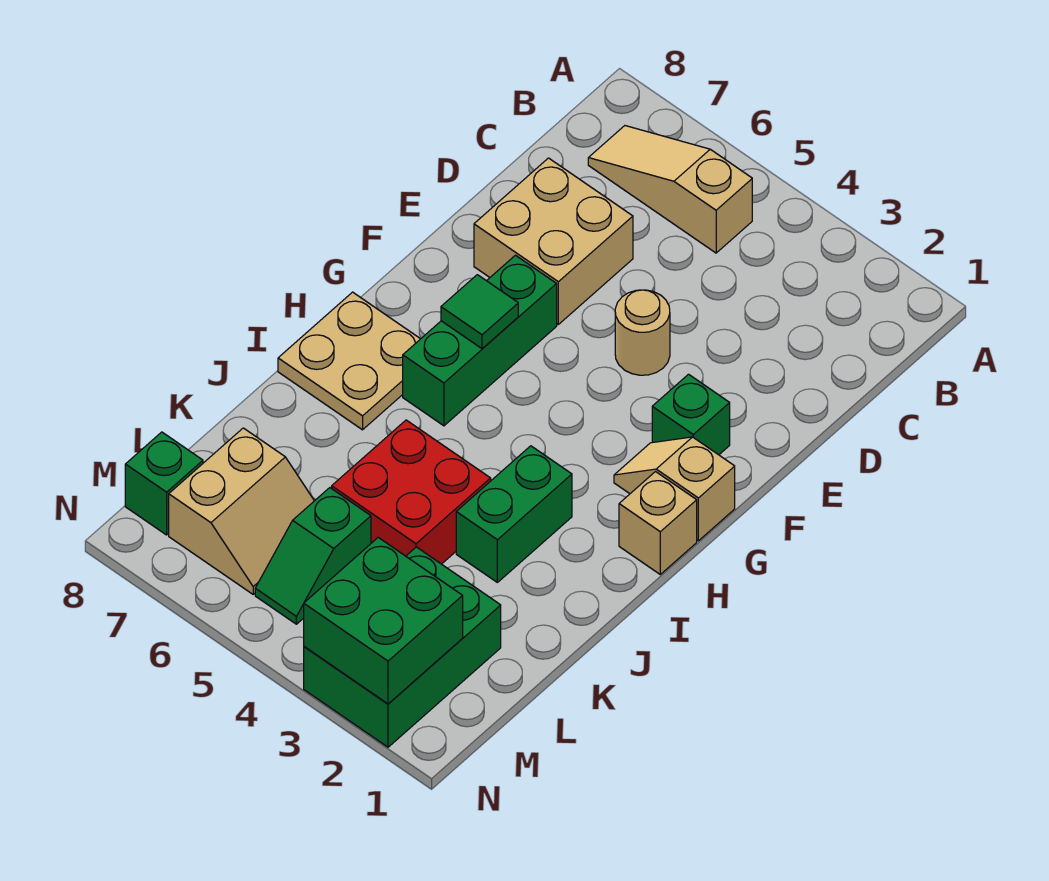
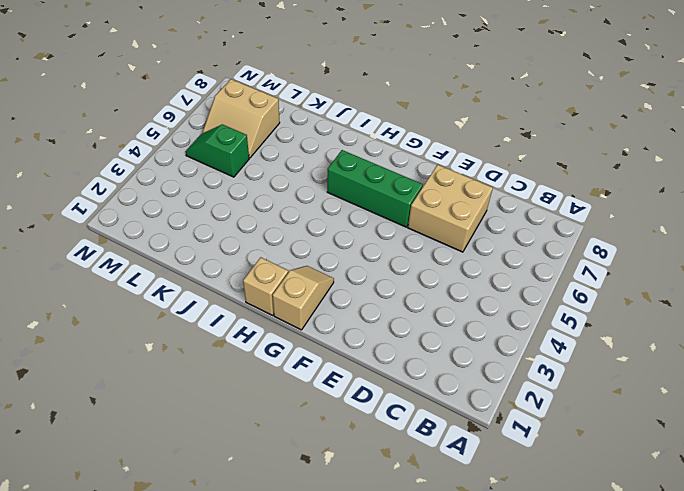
none -> tan 1x3 slope [588,126,752,253]
none -> tan 1x1 round brick [615,290,670,375]
none -> green 1x1 brick [652,374,730,455]

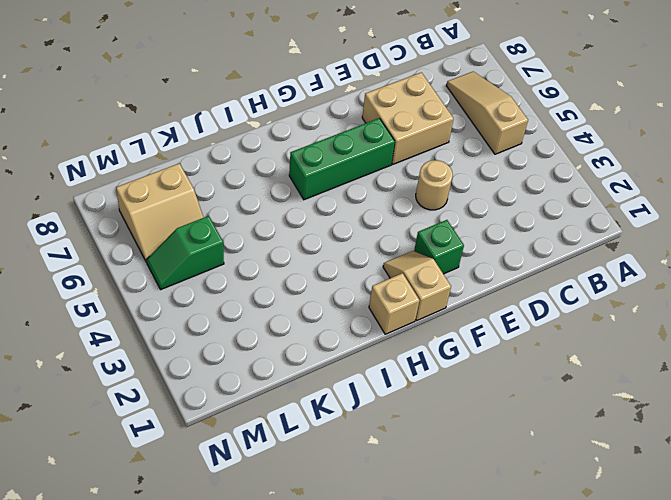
none -> tan 2x2 plate [278,292,420,430]
none -> green 1x2 brick [456,446,572,582]
none -> red 2x2 brick [332,420,491,564]

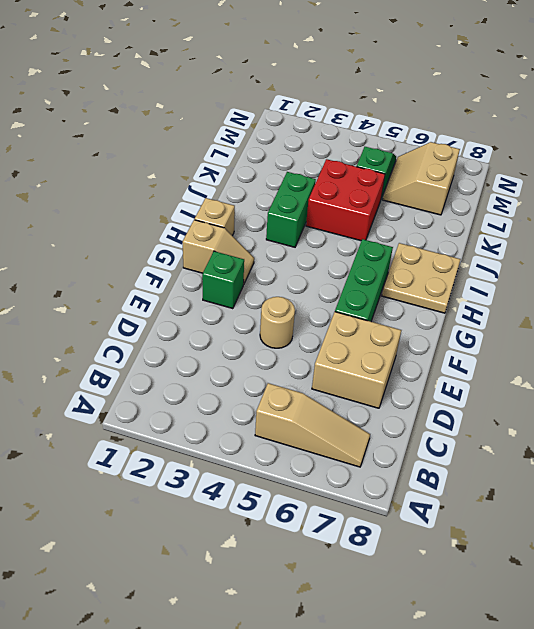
none -> green 2x3 brick [304,547,501,747]
none -> green 1x1 brick [125,432,203,535]
none -> green 1x1 tile [441,275,518,349]

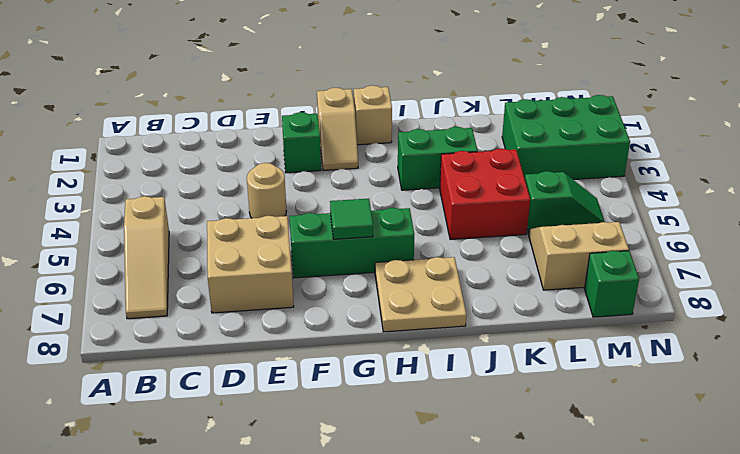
none -> green 2x2 brick [304,538,463,704]

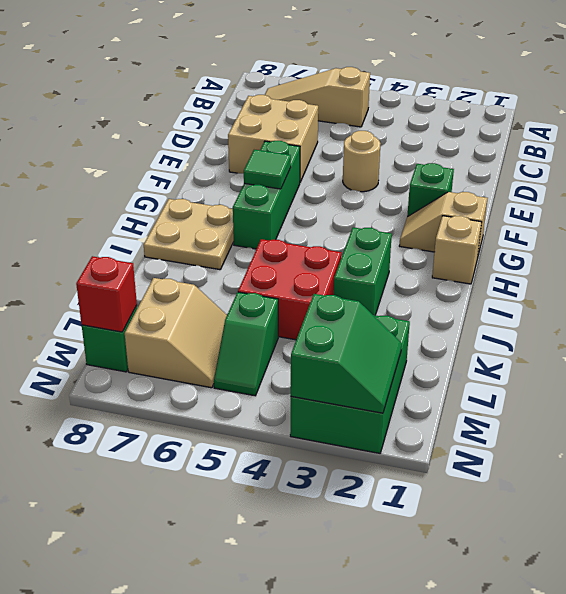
green 2x2 slope [291,294,402,413] -> green 2x2 brick [304,538,463,704]
red 1x1 brick [76,256,137,332] -> none

